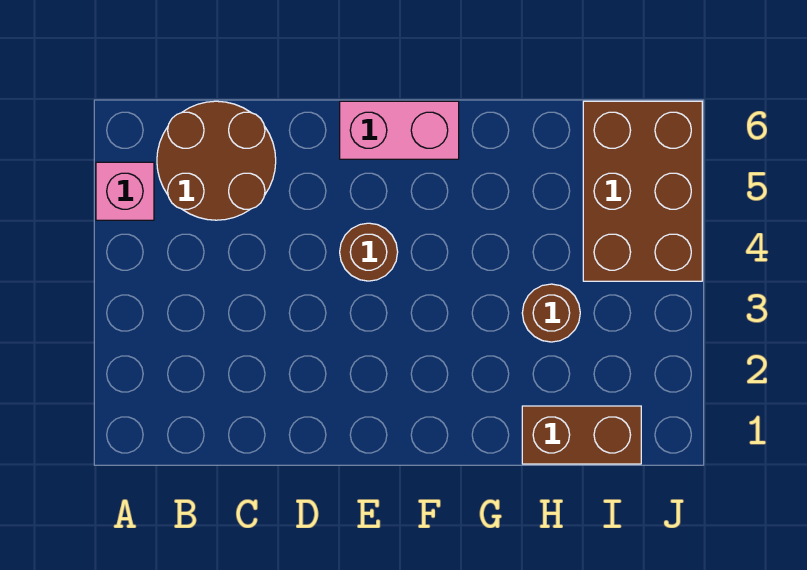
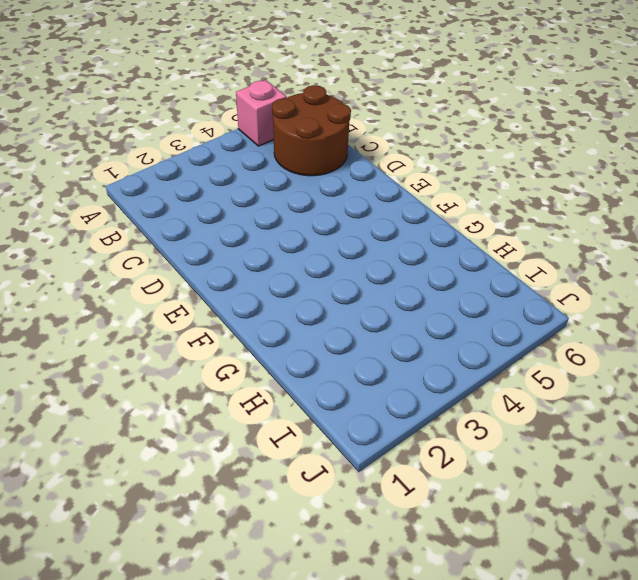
none -> brown 1x1 round brick [340,223,398,281]
none -> pink 1x2 brick [340,101,459,159]

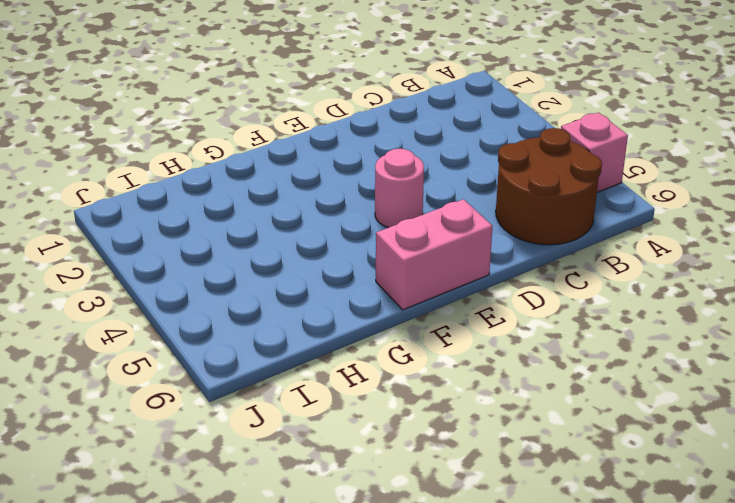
pink 1x1 round brick [375,149,424,228] -> brown 1x1 round brick [340,223,398,281]
none -> brown 1x2 brick [522,406,641,464]
none -> brown 1x1 round brick [522,284,580,342]

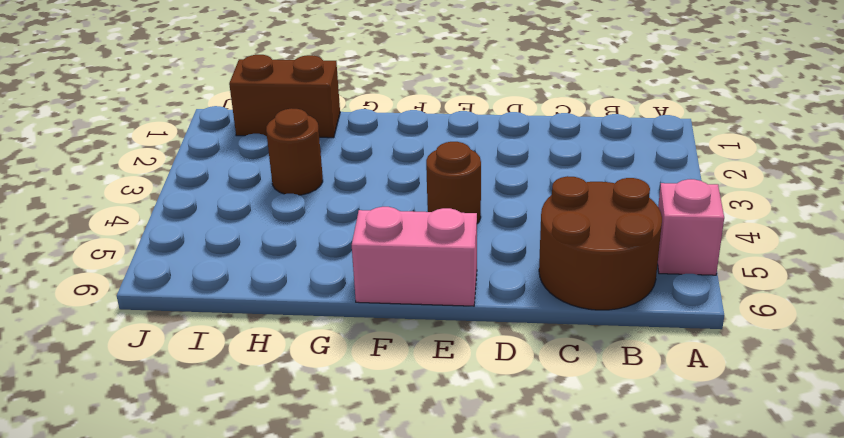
none -> brown 2x3 brick [583,101,702,281]

